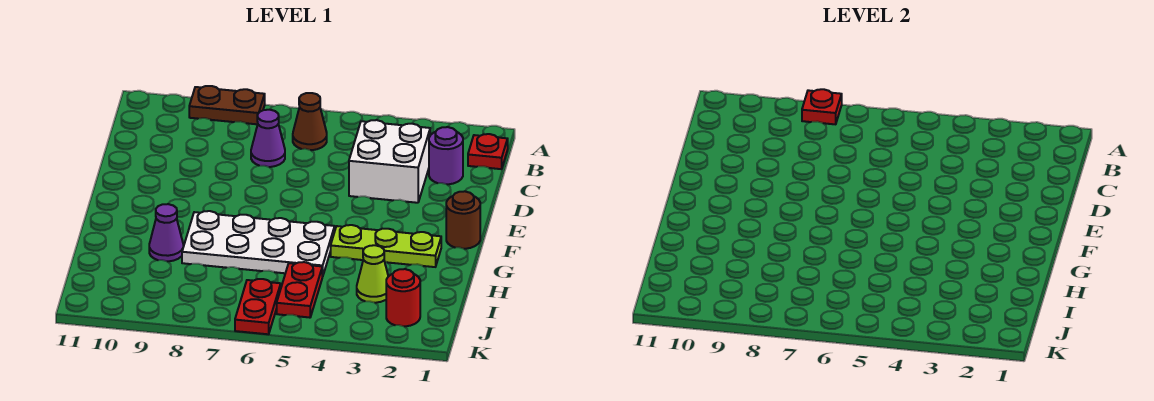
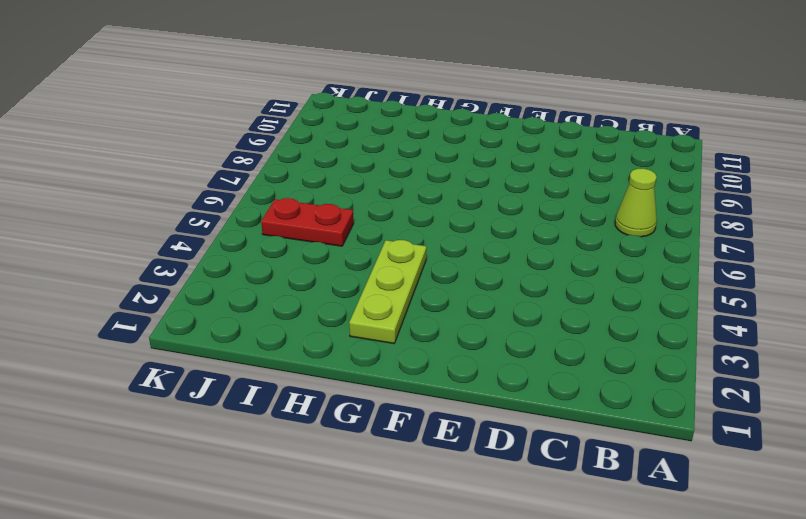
lime 1x1 cone [615,169,657,237] -> lime 1x1 cone moved to [357,245,388,303]
none -> brown 1x2 plate [189,86,265,124]
none -> red 1x1 plate [468,134,508,169]
none -> brown 1x1 cone [293,93,327,150]

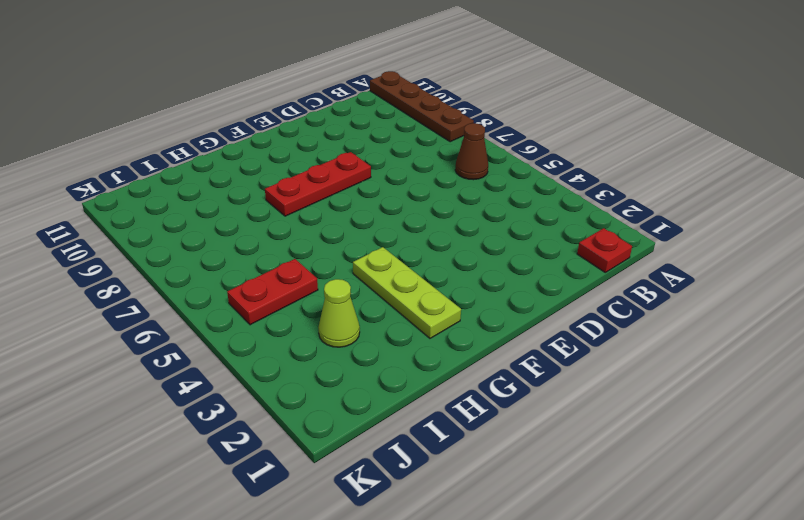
brown 1x4 plate [370,71,474,142] -> brown 1x2 plate [189,86,265,124]
red 1x3 plate [265,152,371,216] -> white 2x4 plate [182,211,335,277]
none -> purple 1x1 round brick [429,127,463,184]
none -> white 2x2 brick [349,120,430,203]
none -> purple 1x1 cone [251,110,285,167]

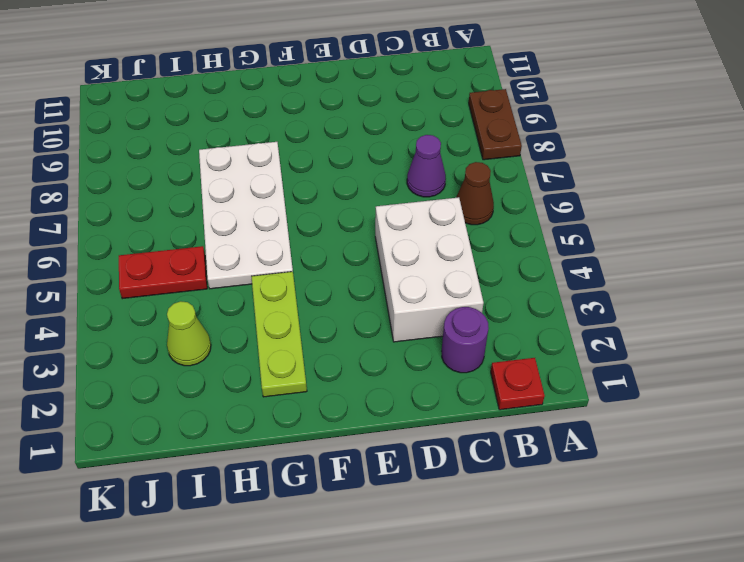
white 2x3 brick [375,197,484,342] -> white 2x2 brick [349,120,430,203]
none -> brown 1x1 round brick [446,191,480,249]
none -> purple 1x1 cone [149,204,183,261]
none -> red 1x1 round brick [386,269,420,326]

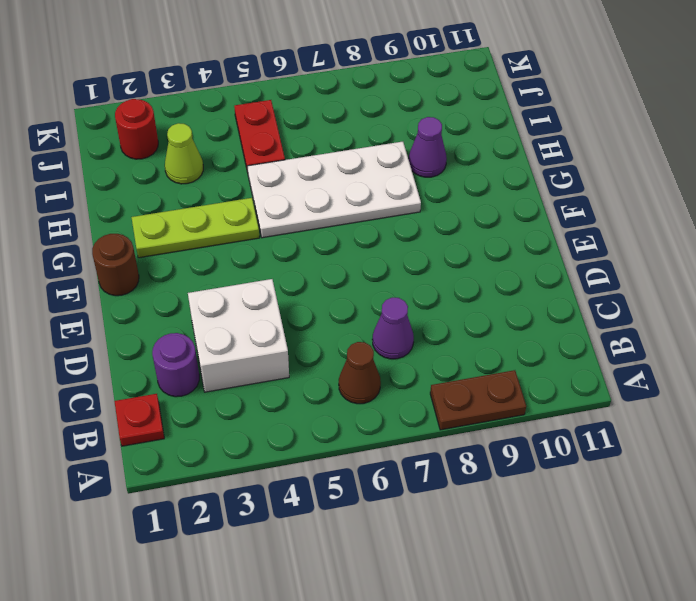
none -> red 1x2 plate [235,279,281,334]
none -> red 1x1 plate [802,89,842,124]

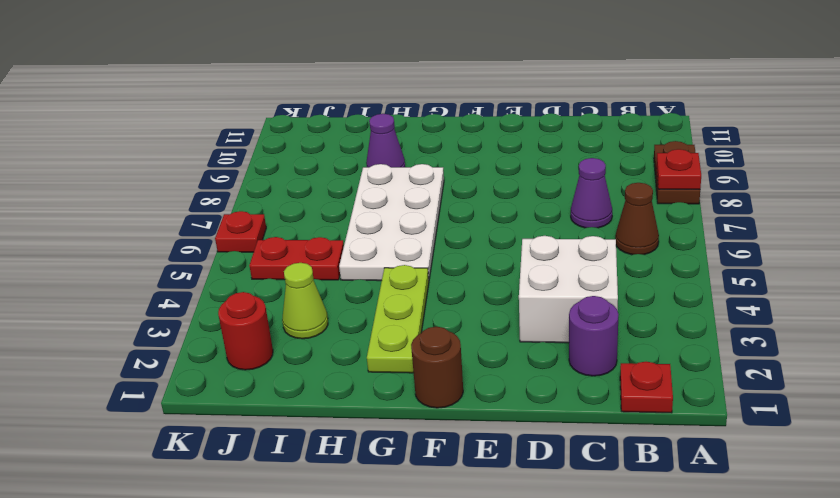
red 1x1 plate [215,211,266,252] -> red 1x2 plate [235,279,281,334]

